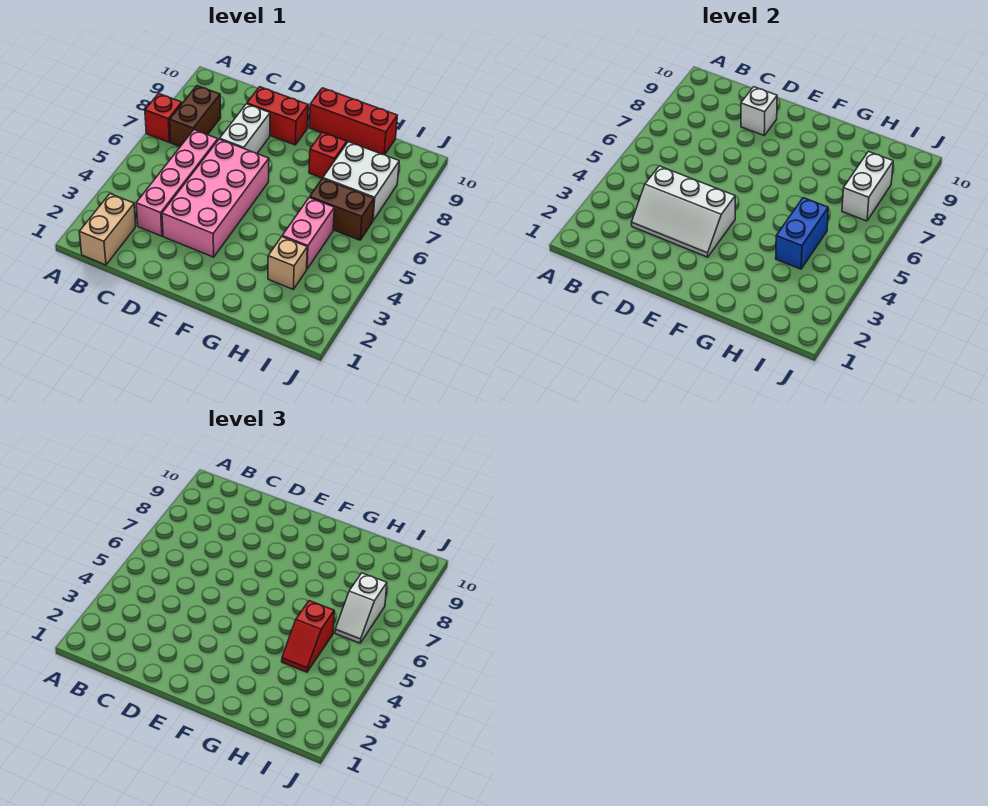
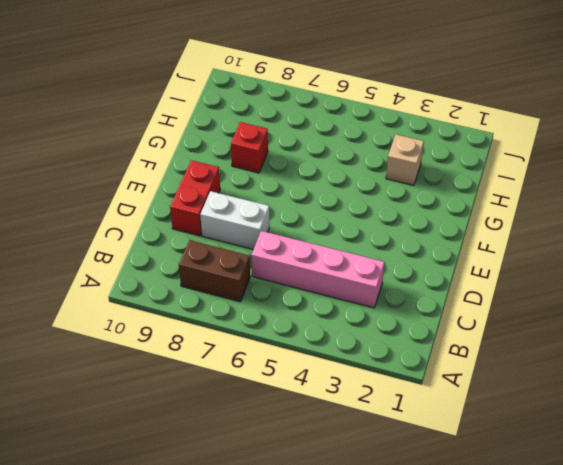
none -> red 1x1 brick [145,93,182,142]
none -> tan 1x2 brick [79,194,136,265]
none -> pink 2x4 brick [162,139,269,257]

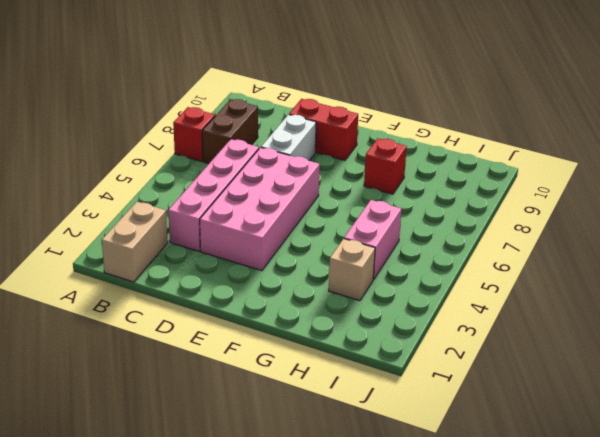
none -> red 1x3 brick [309,88,397,155]
none -> brown 1x2 brick [310,179,374,240]
none -> white 2x2 brick [323,142,399,221]

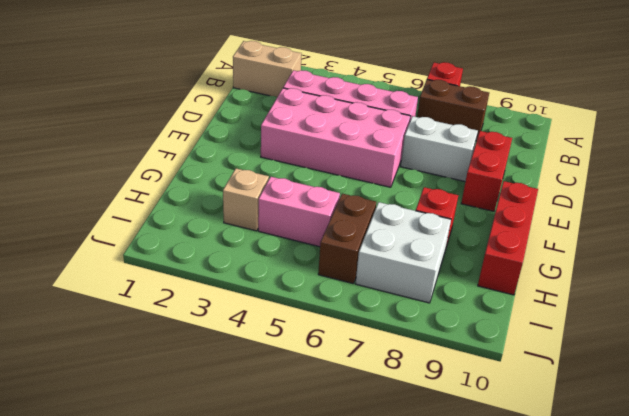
none -> white 2x3 slope [631,166,735,257]
none -> white 1x1 brick [741,87,777,135]
none -> blue 1x2 brick [776,198,828,269]

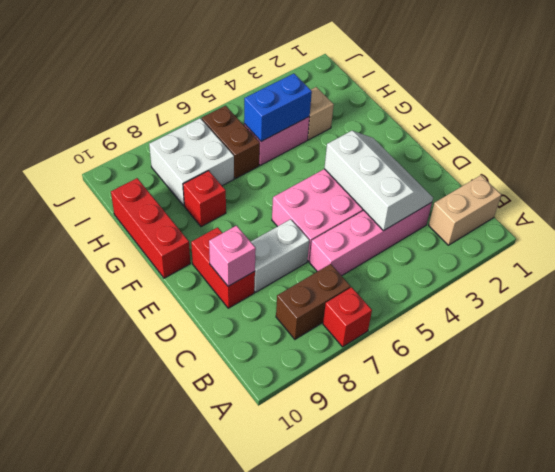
pink 1x1 brick [209,226,256,286] -> white 1x1 brick [741,87,777,135]
none -> white 1x2 brick [842,152,893,221]
none -> red 1x2 slope [282,601,334,672]
none -> white 1x2 slope [335,573,387,643]

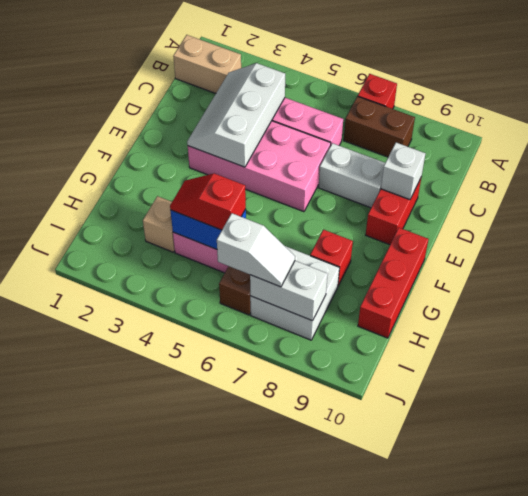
white 1x2 slope [217,213,295,287] -> white 1x2 slope turned to [335,573,387,643]

